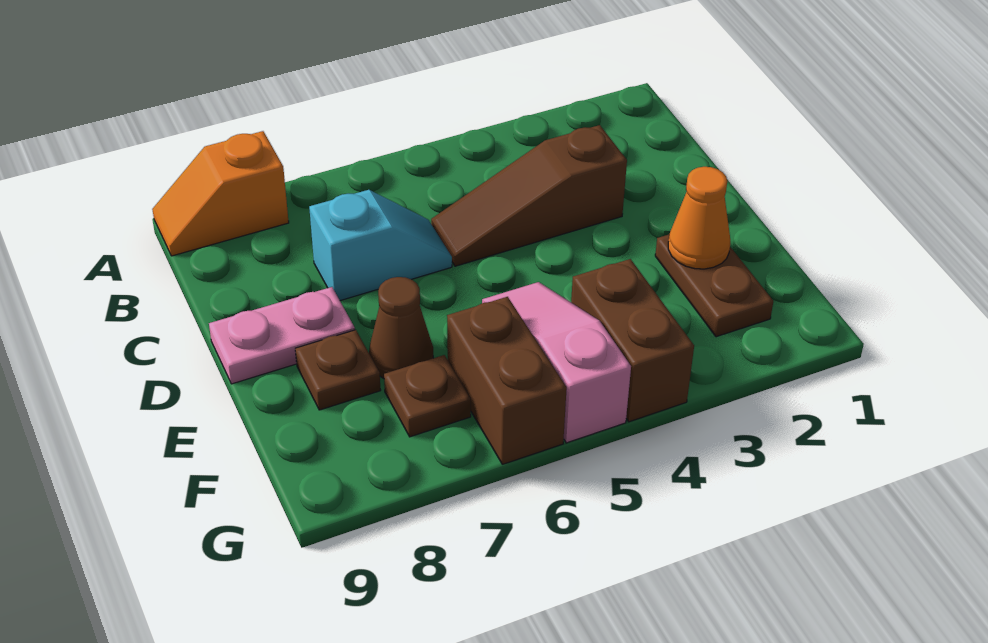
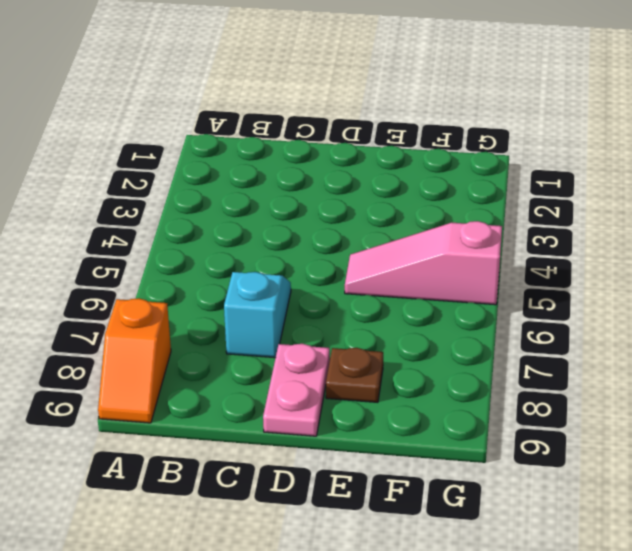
none -> brown 1x3 slope [431,125,627,266]
none -> brown 1x2 plate [655,235,773,337]
none -> brown 1x1 cone [369,277,433,378]

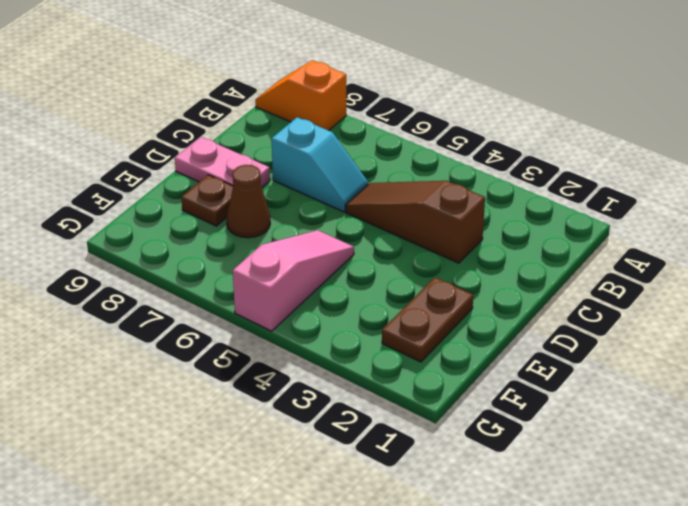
none -> brown 1x2 brick [571,259,694,422]
none -> brown 1x2 brick [447,297,567,464]
none -> brown 1x1 plate [384,355,471,437]

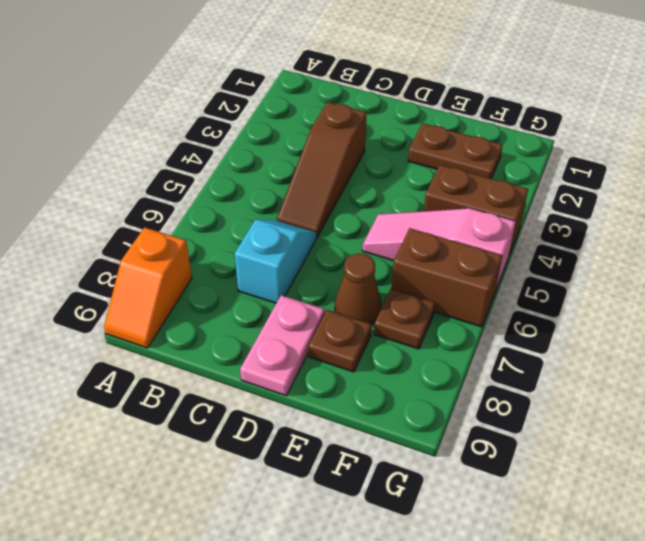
none -> orange 1x1 cone [668,167,730,269]

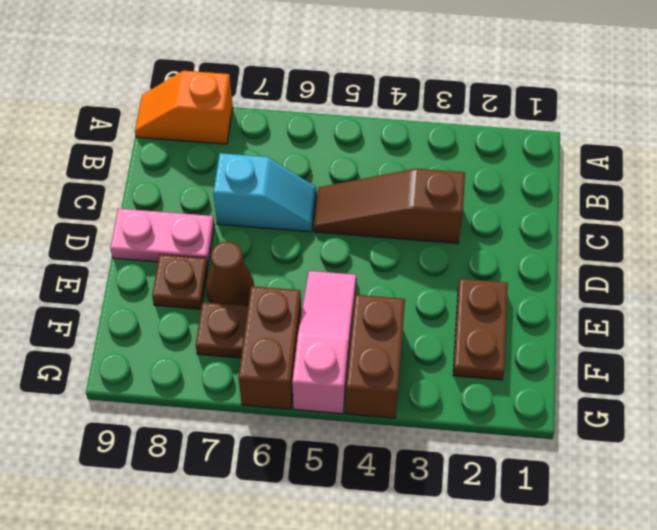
none -> orange 1x1 cone [668,167,730,269]

